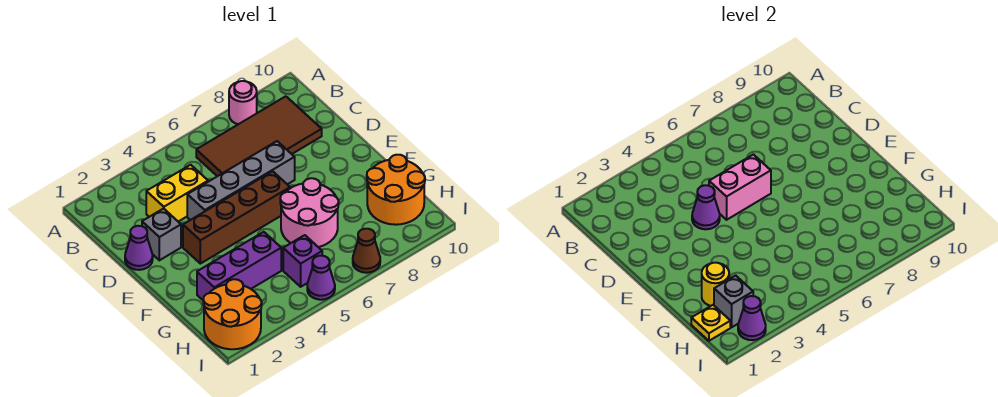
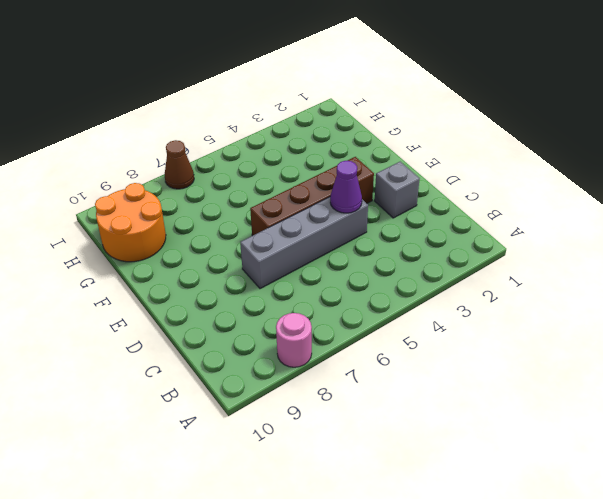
none -> brown 2x4 tile [196,96,322,176]
none -> yellow 1x2 brick [146,165,208,222]
none -> purple 1x1 cone [125,226,153,270]

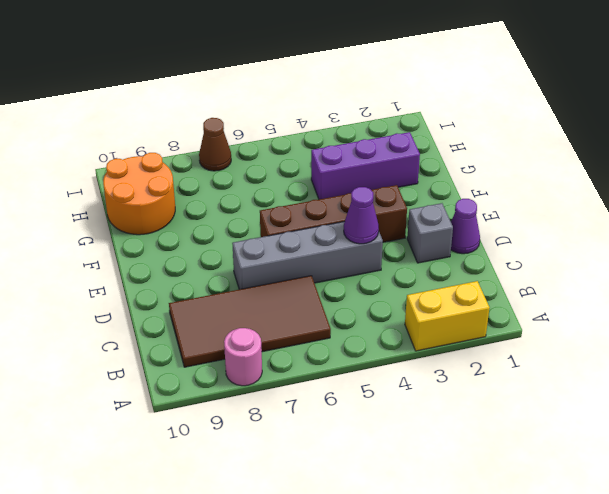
yellow 1x2 brick [405,281,490,351] -> yellow 1x2 brick moved to [146,165,208,222]
none -> pink 2x2 round brick [280,178,339,247]
none -> orange 2x2 round brick [203,279,262,349]
none -> purple 1x1 brick [283,235,322,287]

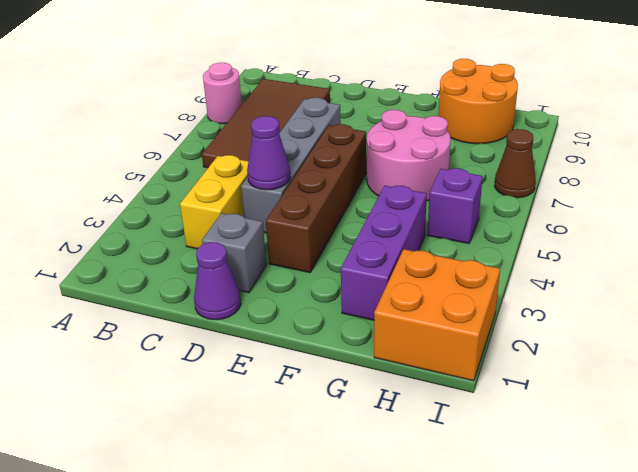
orange 2x2 brick [374,249,500,381] -> orange 2x2 round brick [203,279,262,349]
none -> purple 1x1 cone [307,256,335,300]
none -> pink 1x2 brick [709,155,771,220]
none -> yellow 1x1 round brick [702,263,729,306]

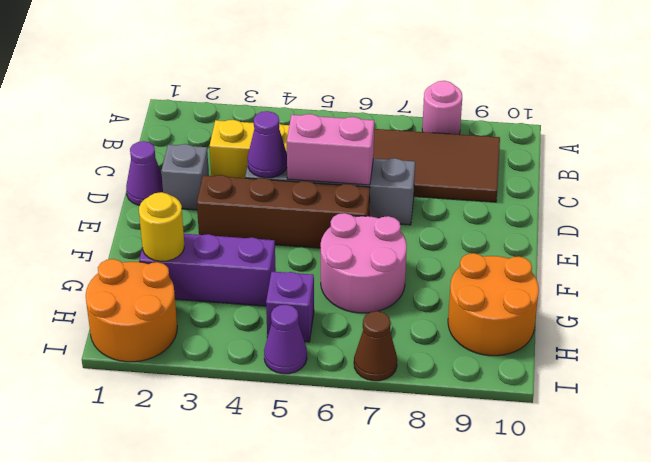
none -> yellow 1x1 plate [691,305,730,341]
none -> grey 1x1 brick [714,276,753,327]
none -> purple 1x1 cone [738,296,766,340]

